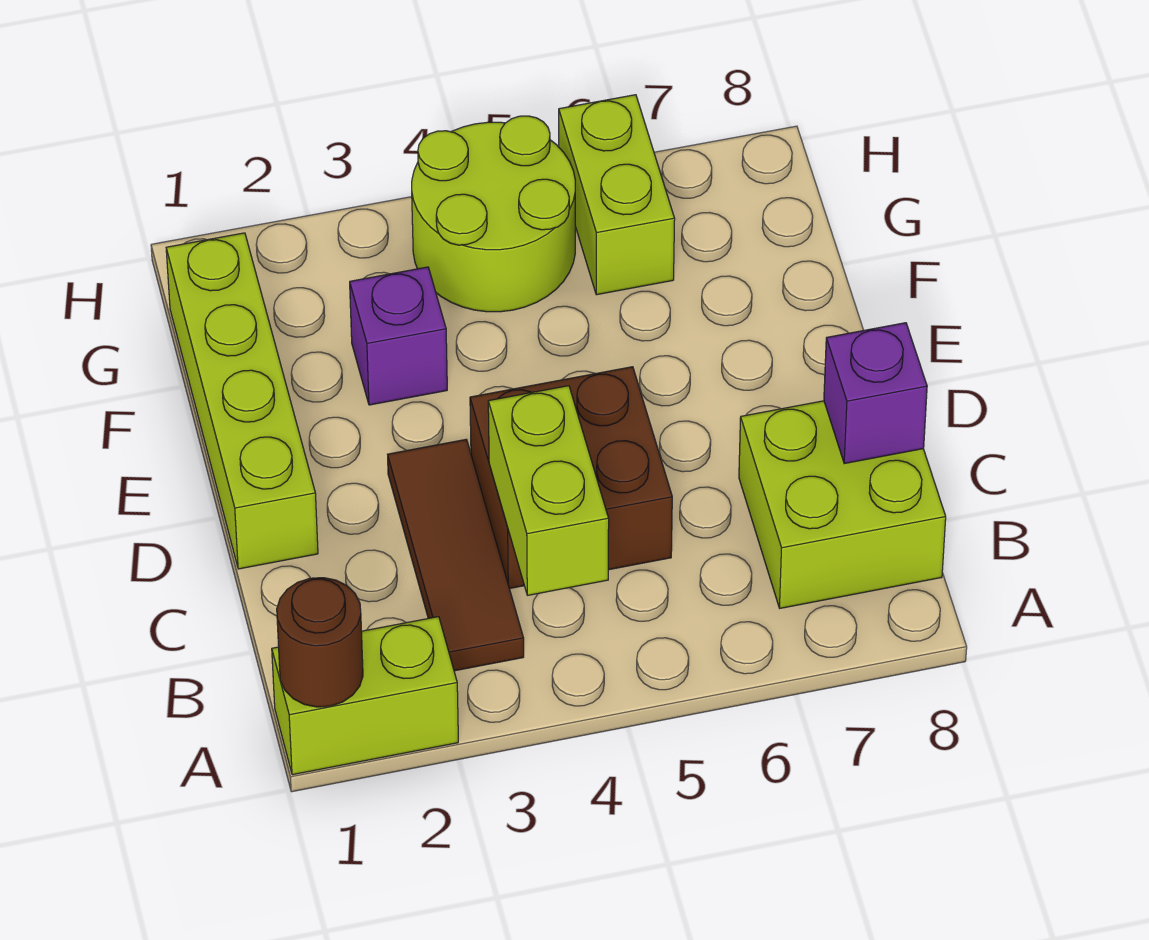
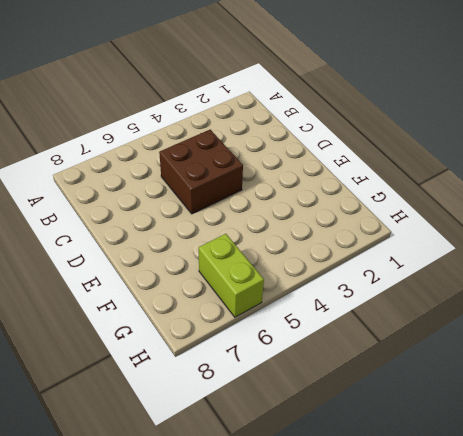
none -> lime 1x2 brick [272,617,458,775]
none -> brown 1x3 tile [388,439,524,671]

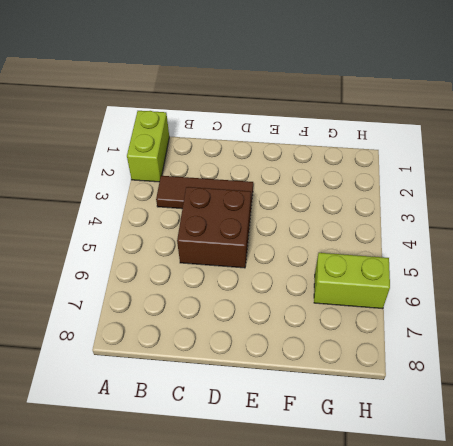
none -> lime 2x2 brick [739,401,946,608]
none -> lime 1x4 brick [166,233,318,569]

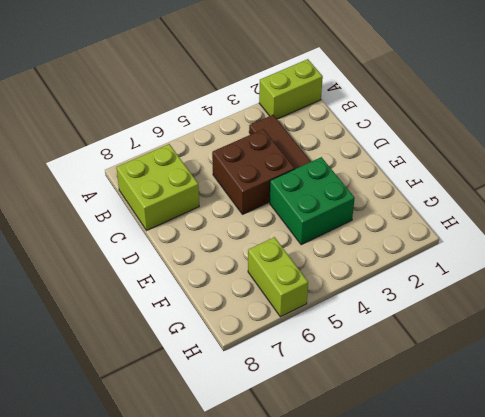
green 2x2 brick [270,157,355,245] -> purple 1x1 brick [350,267,447,405]
none -> lime 1x4 brick [166,233,318,569]
none -> lime 2x2 round brick [412,116,575,312]

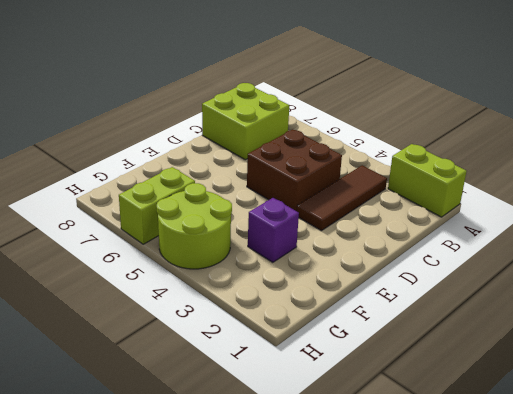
none -> lime 1x4 brick [166,233,318,569]
none -> brown 1x1 round brick [277,578,363,707]

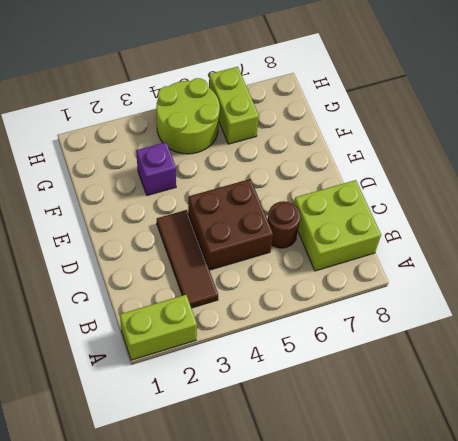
brown 1x1 round brick [268,201,301,248] -> brown 1x1 round brick moved to [277,578,363,707]
none -> lime 1x4 brick [166,233,318,569]
none -> lime 1x2 brick [488,386,609,595]

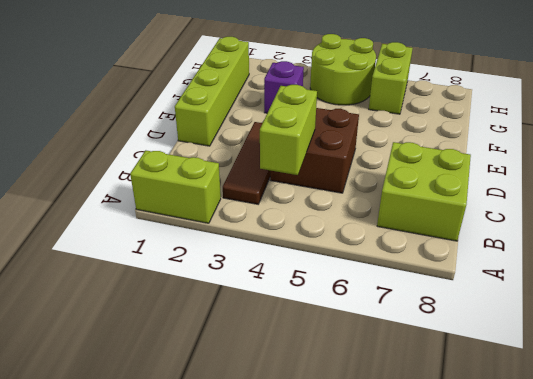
none -> brown 1x1 round brick [277,578,363,707]
none -> purple 1x1 brick [824,323,927,464]

